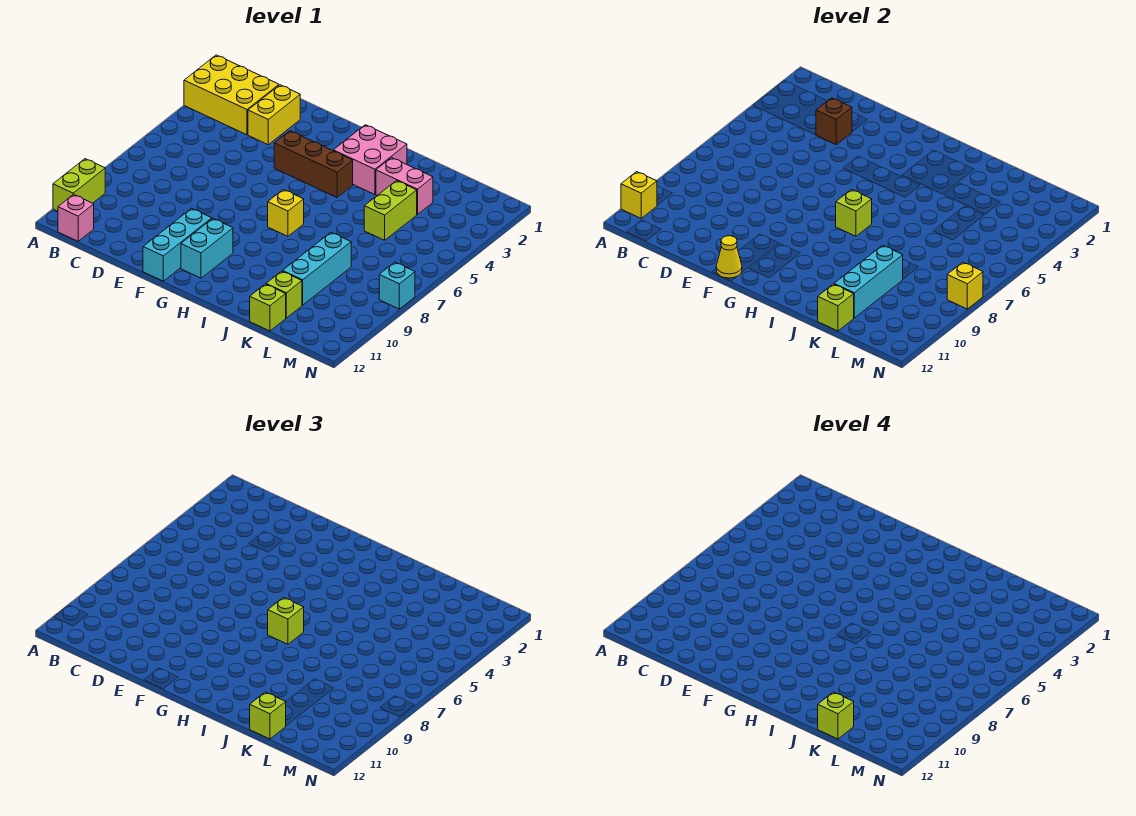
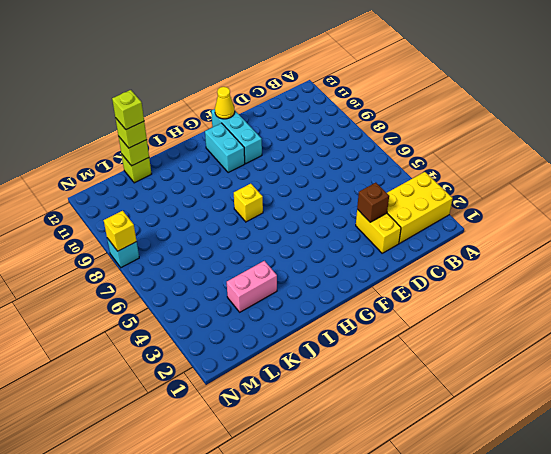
none -> lime 1x2 brick [53,159,105,211]
none -> pink 1x1 brick [58,194,94,241]
none -> brown 1x3 brick [274,131,353,197]

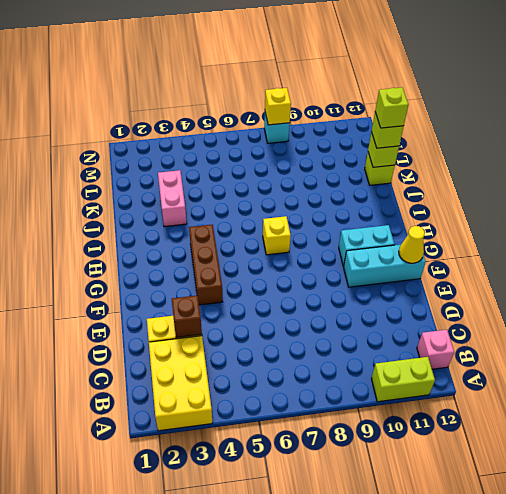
none -> pink 2x2 brick [333,125,407,195]
none -> lime 1x2 brick [364,181,417,240]
none -> cyan 1x3 brick [283,233,351,305]

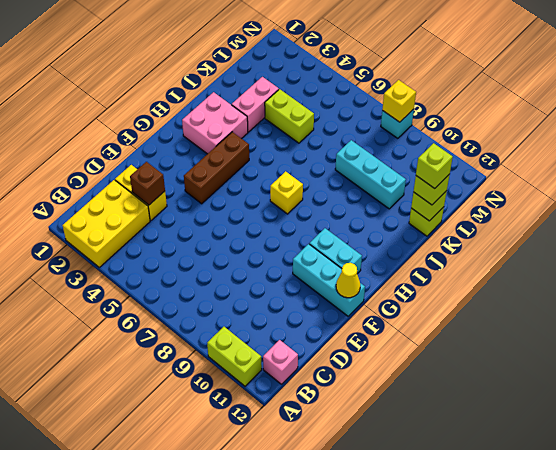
none -> lime 1x1 brick [266,271,302,318]
none -> yellow 1x1 brick [621,172,657,218]
none -> lime 1x1 brick [836,190,872,236]

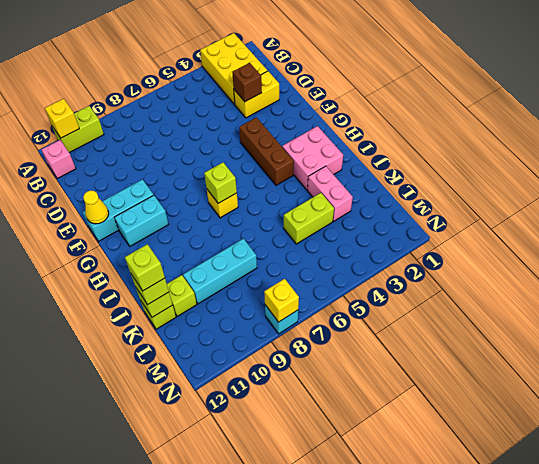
none -> cyan 1x3 brick [834,245,903,318]
none -> lime 1x1 brick [268,598,304,644]

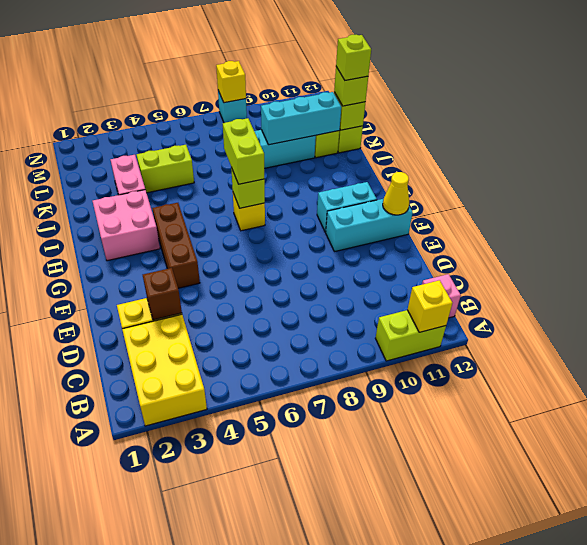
lime 1x2 brick [223,118,264,184] -> lime 1x1 brick [268,598,304,644]

